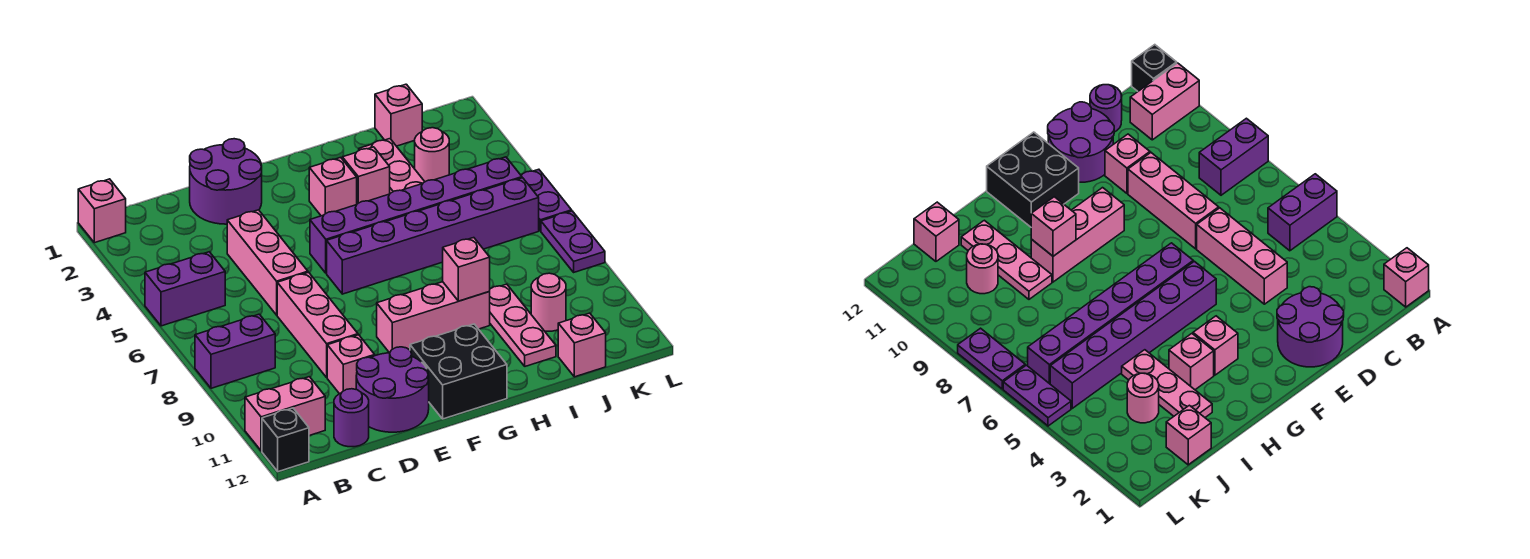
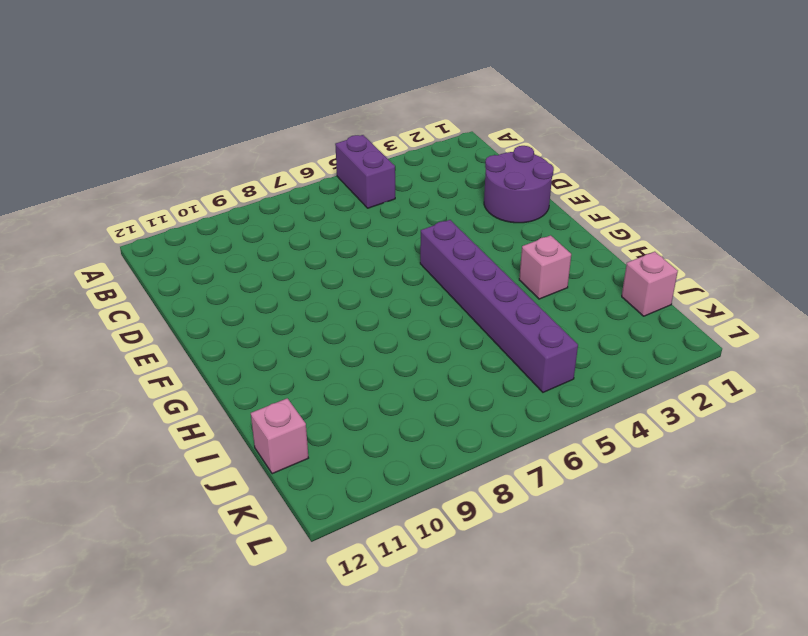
none -> pink 1x1 brick [78,179,126,243]
none -> purple 1x2 brick [195,314,275,388]
none -> pink 1x2 brick [245,377,325,451]

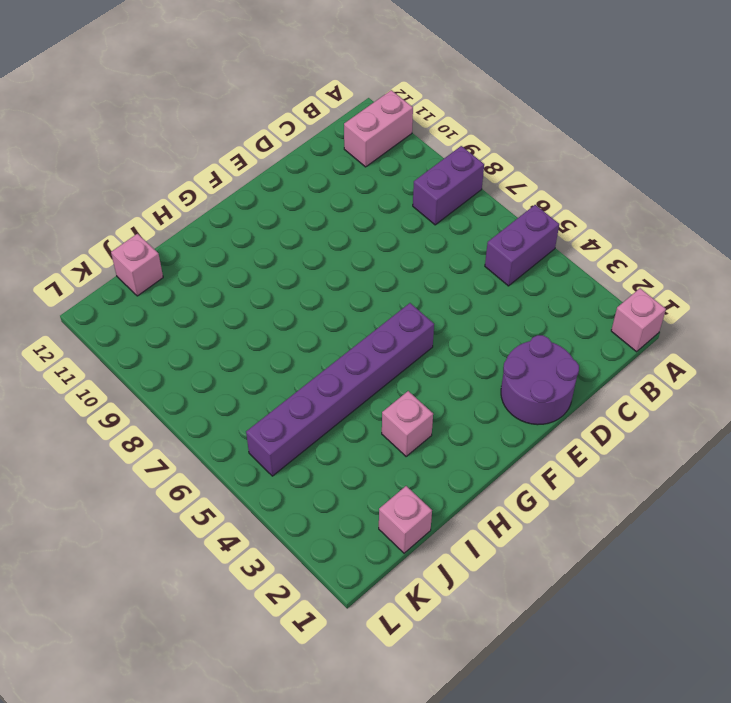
none -> black 1x1 brick [262,408,309,472]
none -> purple 1x1 round brick [334,389,369,447]
none -> pink 1x3 brick [227,210,308,315]

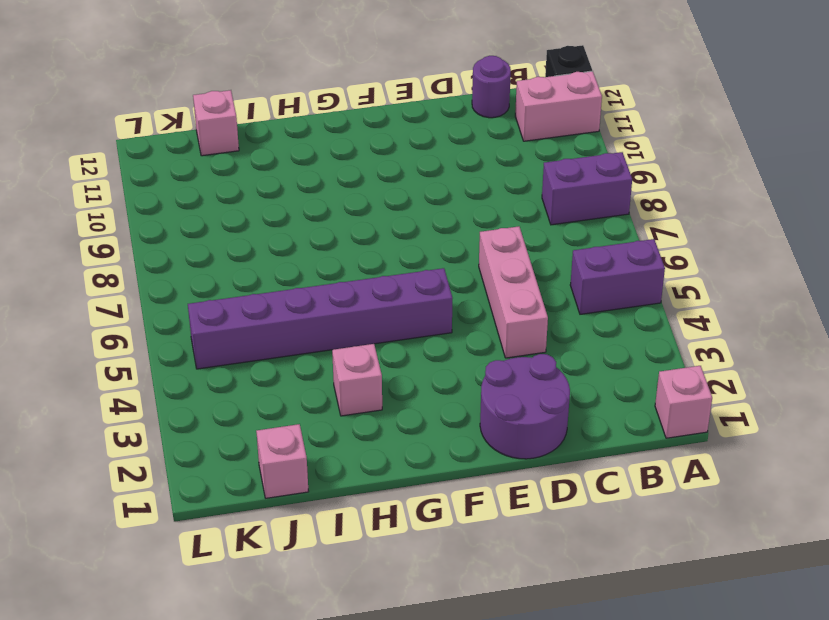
none -> pink 1x3 brick [277,272,358,377]
none -> pink 1x1 brick [327,335,375,394]
none -> purple 2x2 round brick [356,347,429,432]

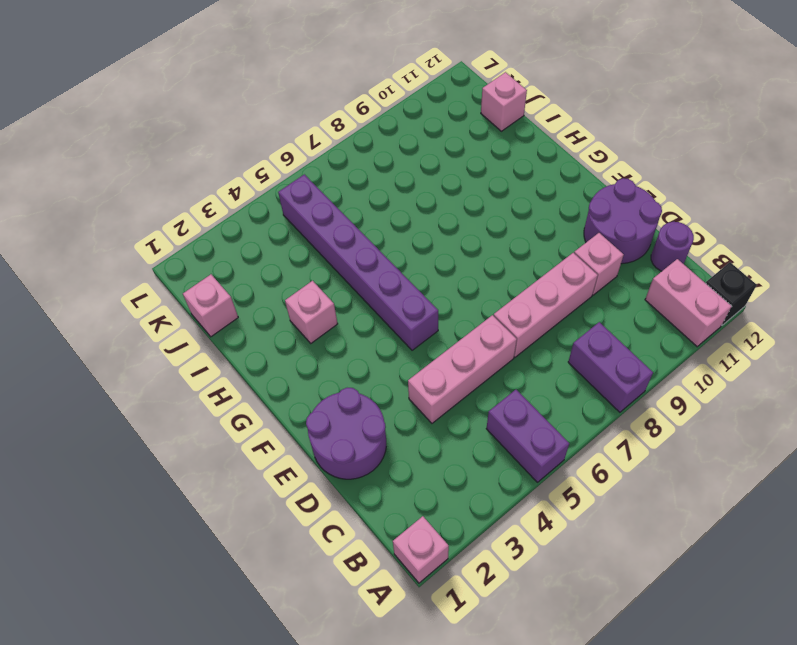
none -> purple 1x6 brick [327,178,539,294]
none -> pink 1x3 brick [377,282,490,353]
none -> black 2x2 brick [410,324,507,419]

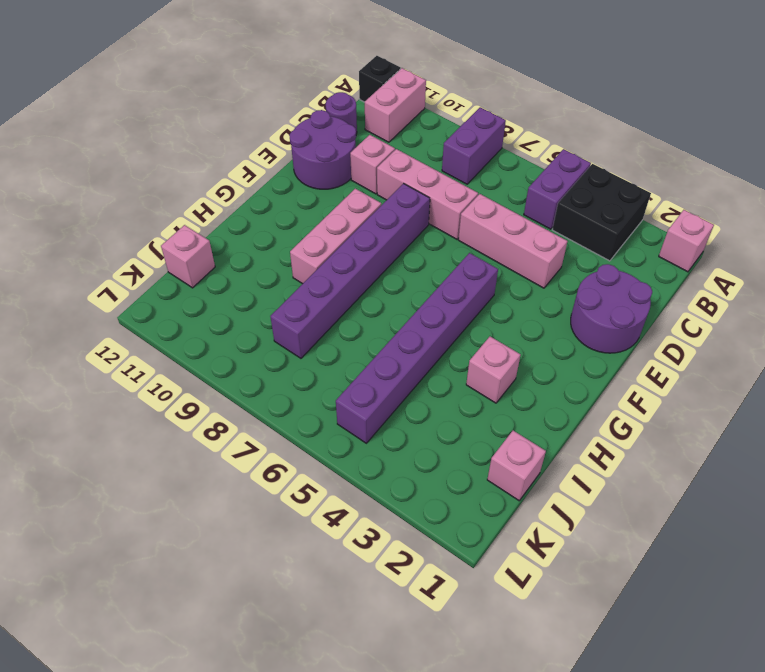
black 2x2 brick [552,164,651,261] -> black 2x2 brick moved to [410,324,507,419]
purple 1x6 brick [270,184,430,358] -> purple 1x6 brick moved to [327,178,539,294]
none -> pink 1x1 brick [309,158,357,216]
none -> pink 1x3 plate [359,139,425,193]
none -> pink 1x3 plate [489,284,556,366]

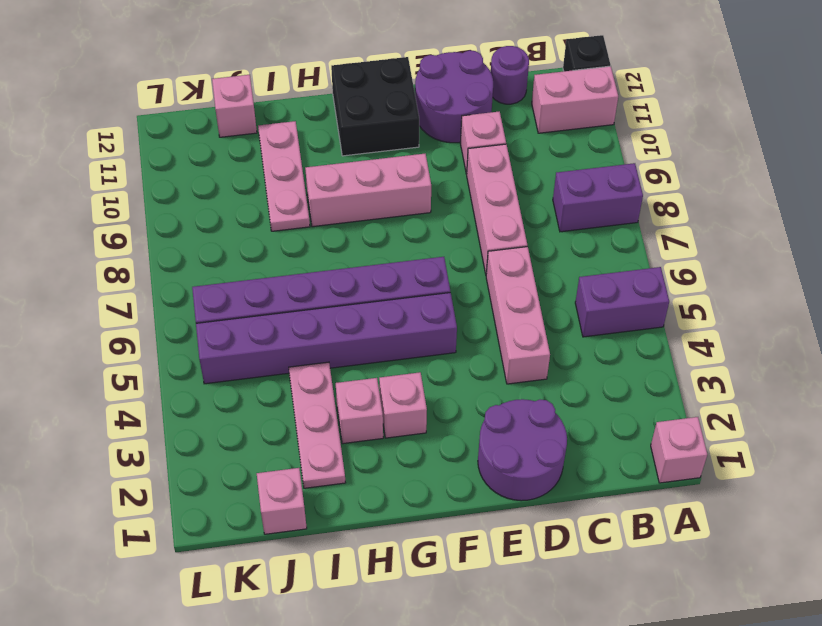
none -> pink 1x1 round brick [415,128,449,182]
none -> pink 1x1 round brick [531,273,566,331]
none -> purple 1x2 plate [521,169,572,231]

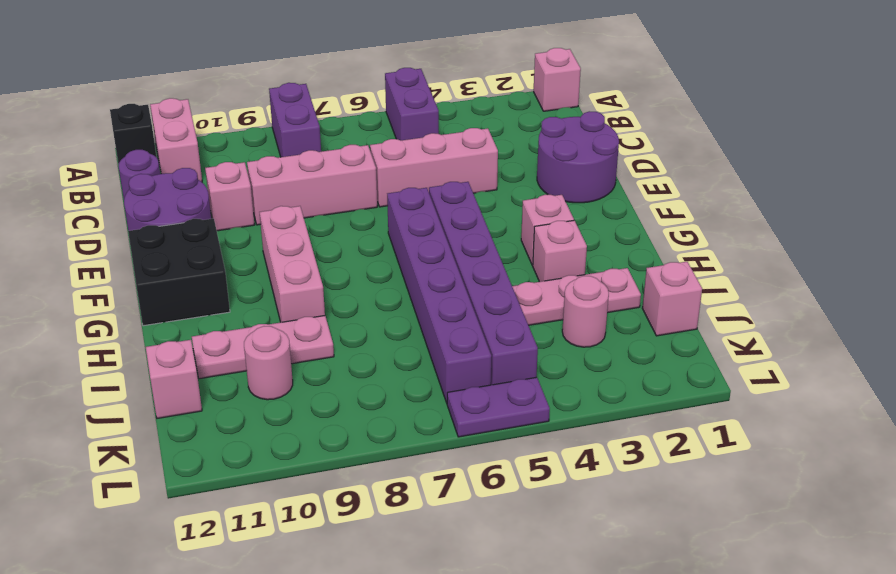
none -> purple 1x2 plate [541,211,605,272]
none -> pink 1x1 brick [443,238,490,301]

